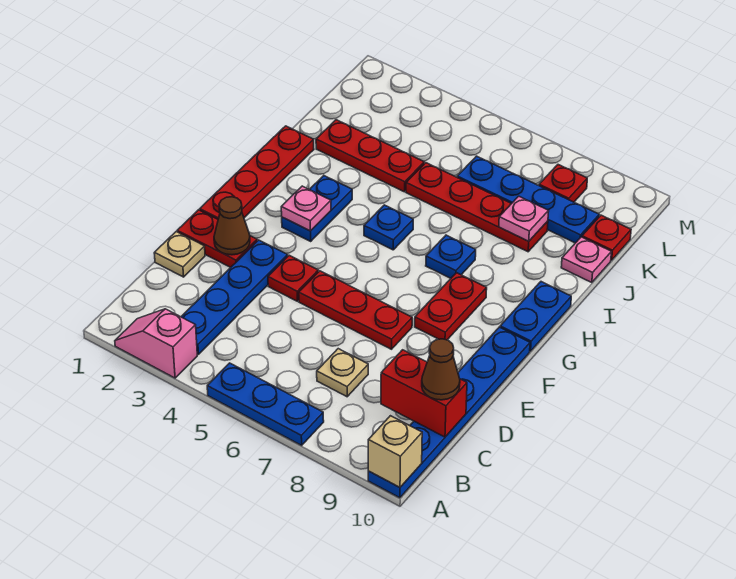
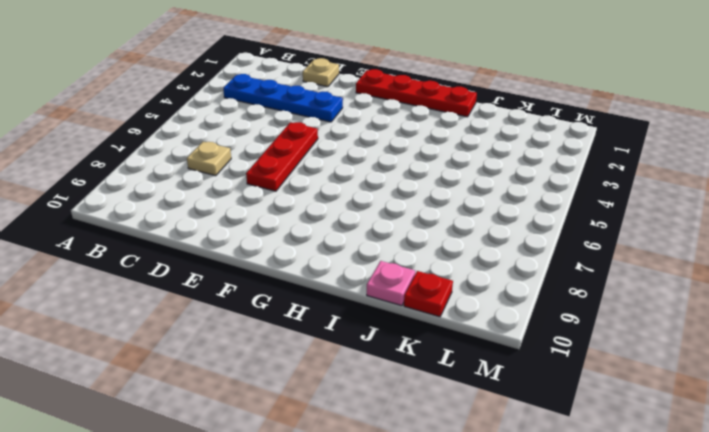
none -> pink 1x2 slope [115,309,197,378]
none -> blue 1x3 plate [207,363,324,445]
none -> blue 1x6 plate [368,327,530,498]

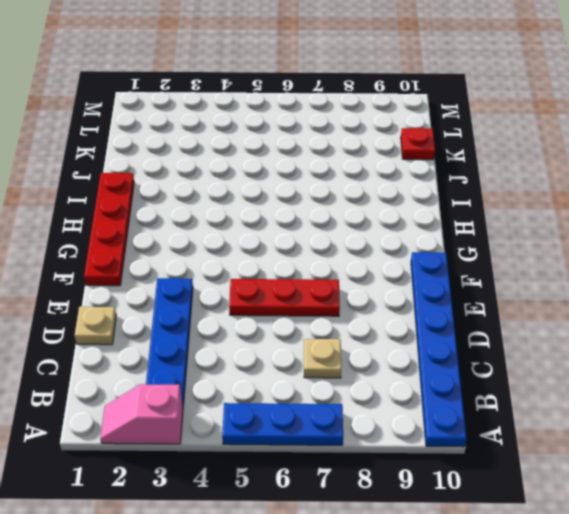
none -> red 1x2 plate [177,210,257,267]
none -> red 1x1 plate [268,255,318,301]
none -> red 1x2 plate [415,273,487,340]

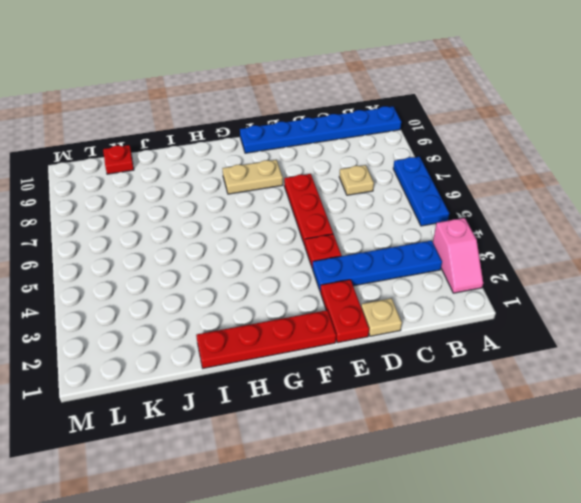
tan 1x2 plate [222,160,283,194] -> red 1x2 plate [415,273,487,340]
none -> blue 1x2 plate [282,176,352,241]
none -> blue 1x2 plate [500,282,571,351]
none -> blue 1x1 plate [364,205,413,250]

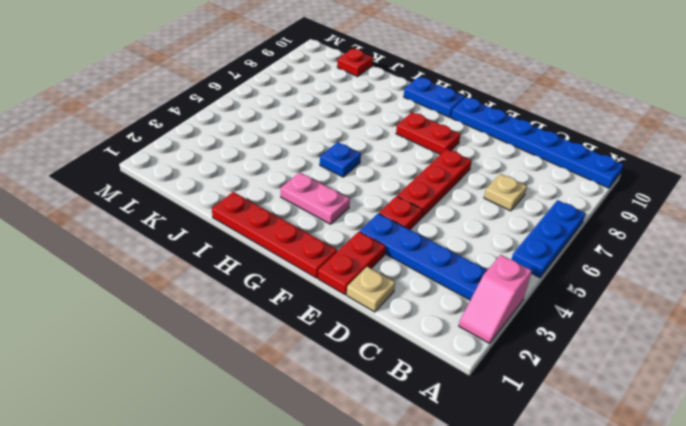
pink 1x2 plate [280,173,350,224] -> blue 1x2 plate [282,176,352,241]
none -> blue 1x1 plate [426,235,476,278]
none -> red 1x3 plate [316,120,424,192]
none -> red 1x4 plate [406,163,548,252]

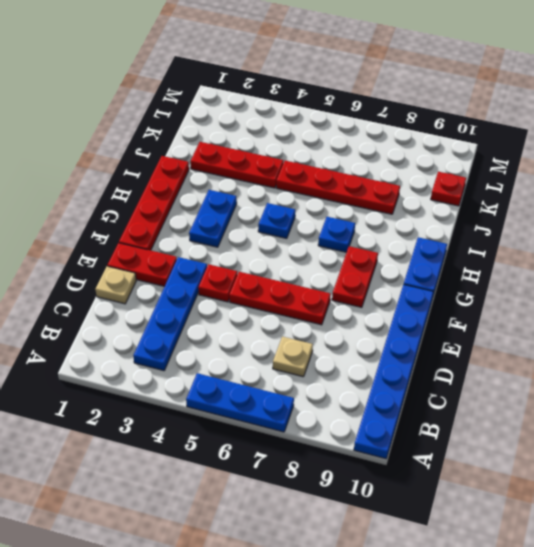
none -> pink 1x2 slope [115,309,197,378]
none -> pink 1x1 plate [561,237,611,283]
none -> blue 1x4 plate [457,156,599,243]

